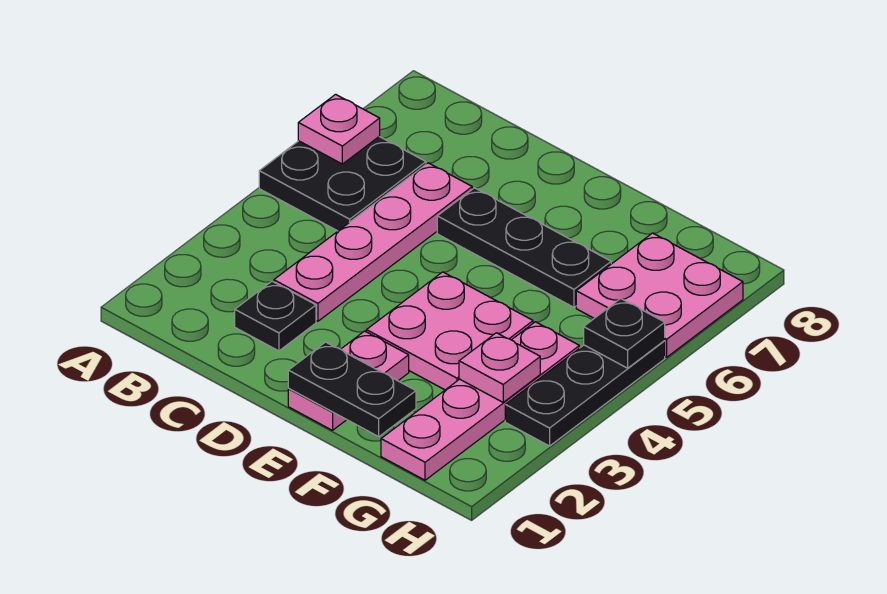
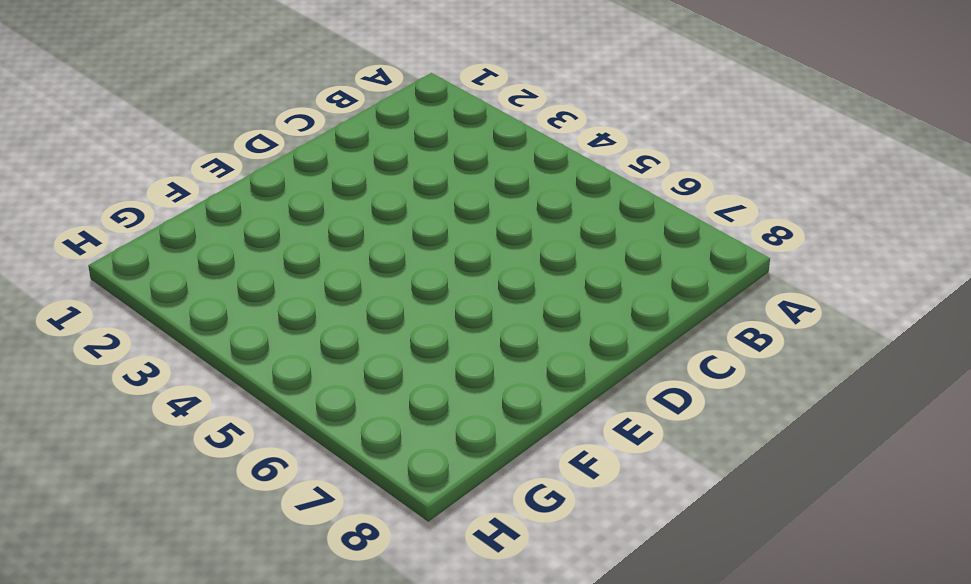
none -> black 2x2 plate [259,136,426,231]
none -> black 1x1 plate [235,281,316,351]
none -> pink 1x4 plate [274,163,472,321]

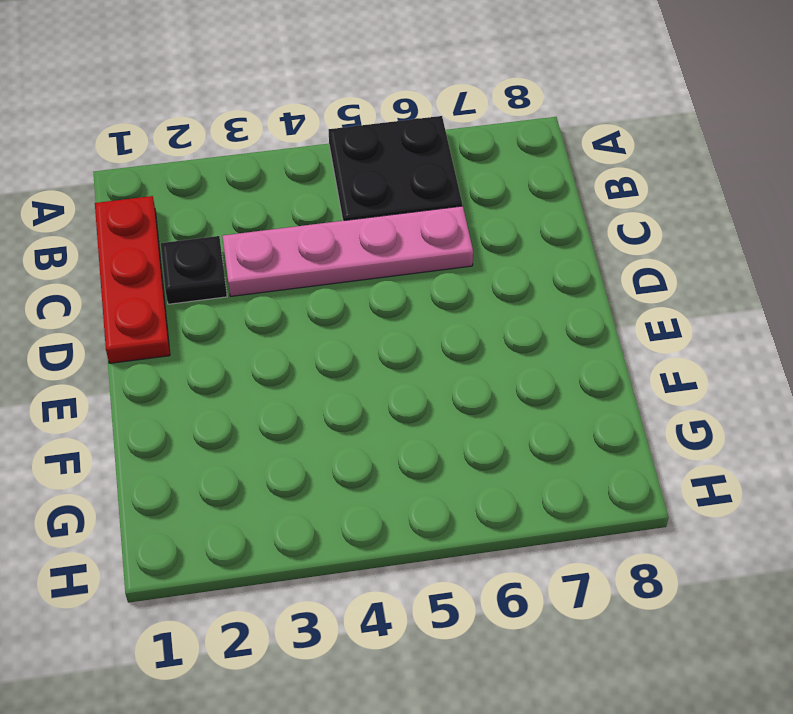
red 1x3 plate [95,196,170,363] -> none
none -> black 1x3 plate [437,188,611,307]
none -> pink 1x2 plate [288,331,409,430]
none -> pink 2x2 plate [366,272,533,390]

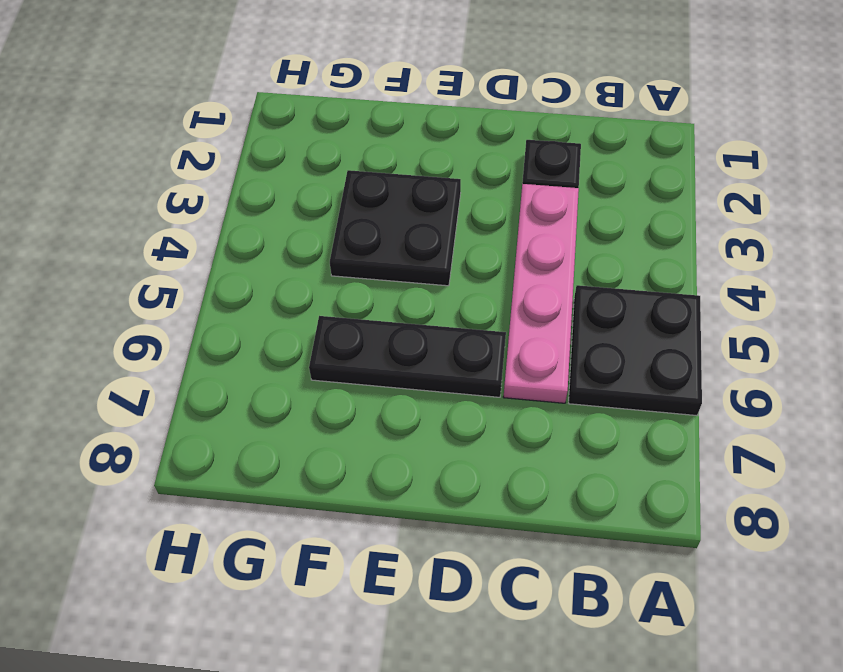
black 2x2 plate [330,170,461,286] -> pink 2x2 plate [366,272,533,390]
none -> pink 1x2 plate [288,331,409,430]
none -> pink 1x4 plate [381,322,579,480]
none -> pink 2x2 plate [576,233,743,357]

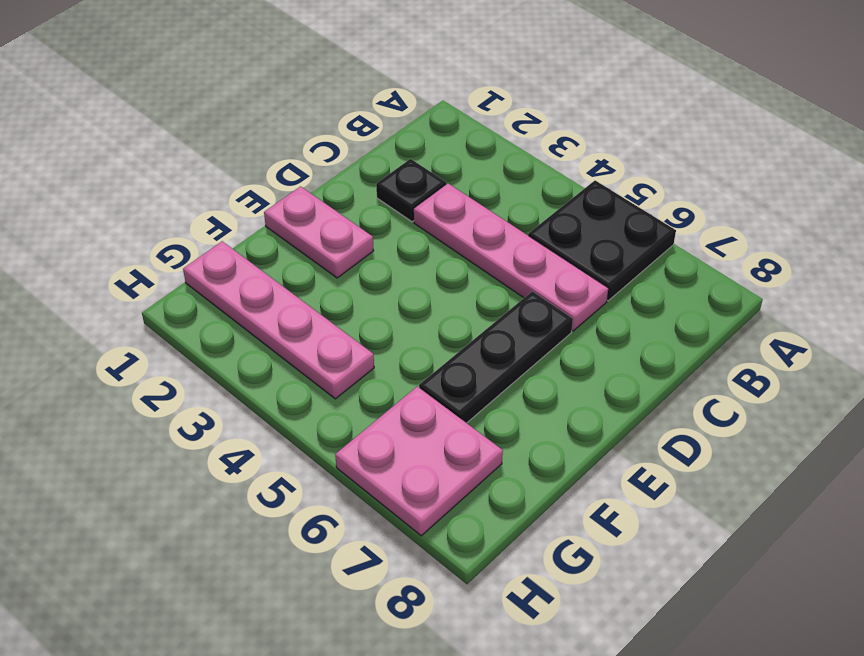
none -> pink 2x2 plate [366,272,533,390]
none -> black 1x3 plate [505,341,665,446]
none -> pink 1x1 plate [298,94,380,164]

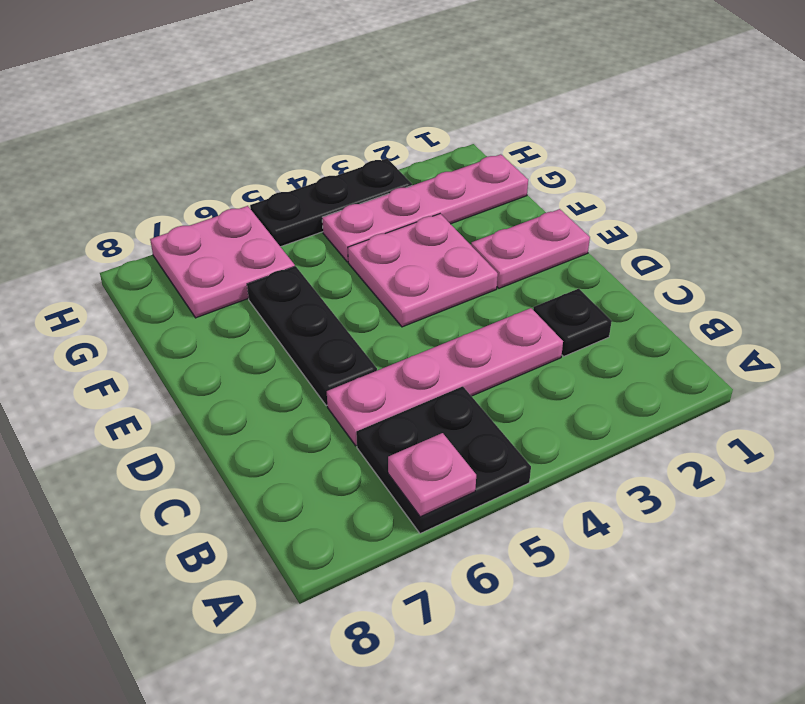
none -> black 1x2 plate [288,342,416,437]
none -> pink 1x1 plate [459,333,540,402]
none -> black 1x1 plate [584,299,665,368]

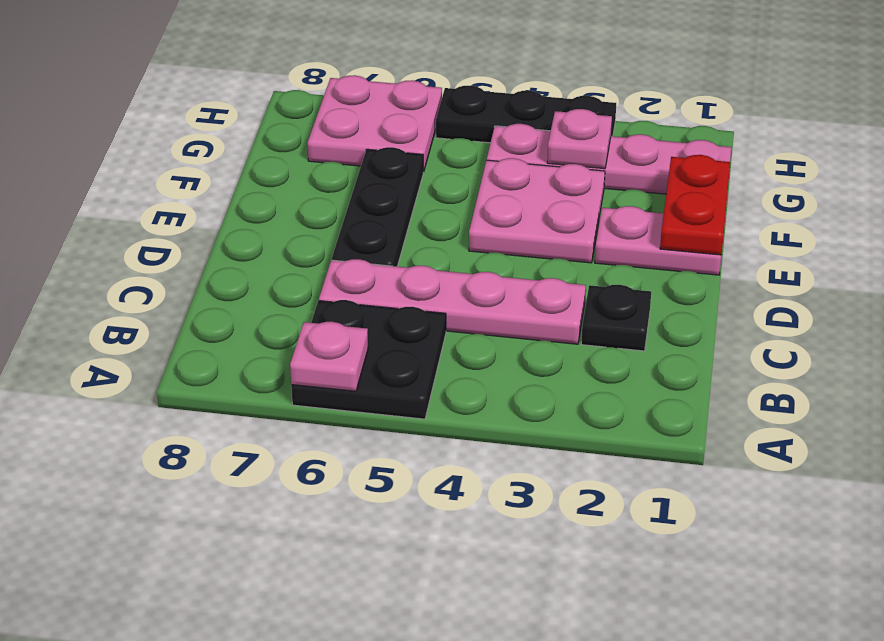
red 1x2 plate [660,155,730,255] -> black 1x2 plate [288,342,416,437]
none -> black 1x1 plate [584,299,665,368]

